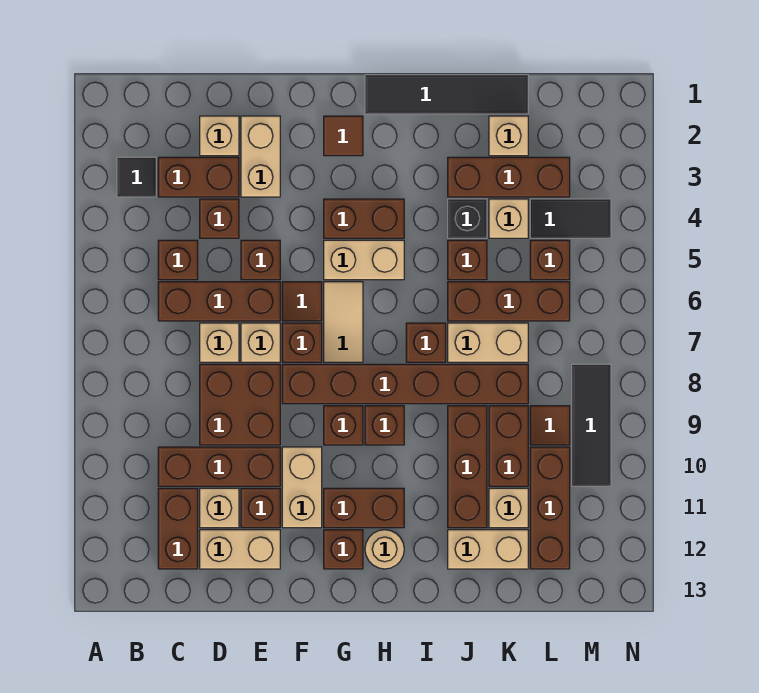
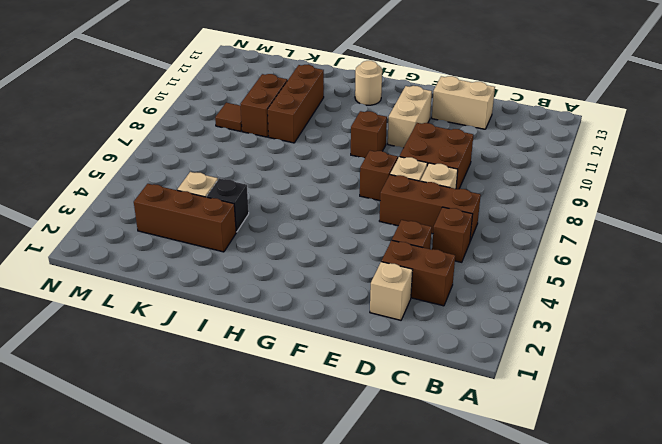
none -> black 1x1 tile [117,157,156,197]
none -> brown 1x3 brick [158,447,280,486]
none -> brown 1x2 brick [158,488,198,569]
none -> tan 1x1 brick [200,488,239,528]

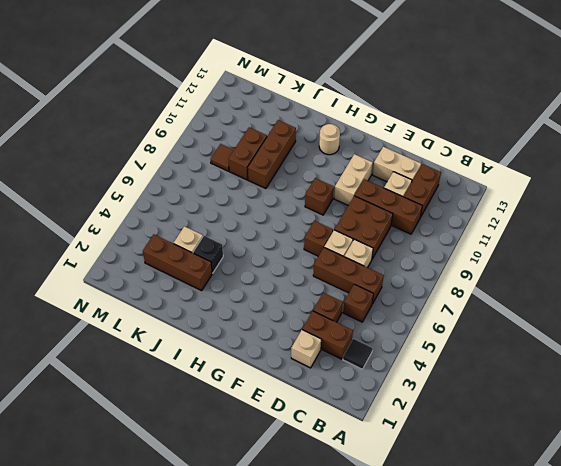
none -> tan 1x2 brick [241,116,280,197]
none -> brown 1x1 brick [241,240,280,280]
none -> brown 1x1 brick [241,488,280,528]
none -> brown 1x1 tile [282,282,322,321]

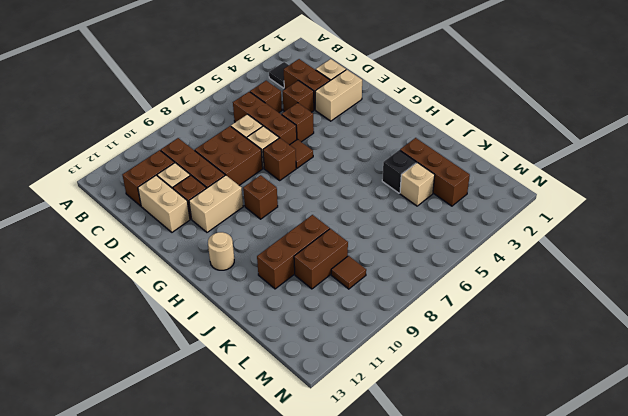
none -> brown 1x6 brick [282,364,528,404]
none -> brown 1x1 tile [324,116,363,156]
none -> brown 1x2 brick [324,199,404,238]
none -> tan 1x2 brick [324,240,404,280]

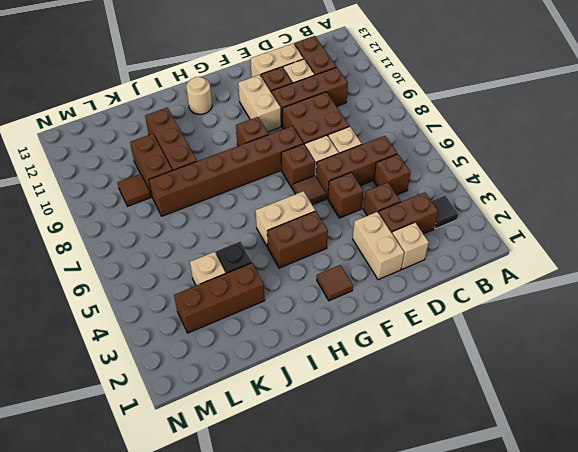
none -> tan 1x2 tile [324,282,363,362]
none -> brown 1x2 brick [324,488,404,528]
none -> brown 1x1 brick [324,530,363,569]
none -> black 1x4 tile [365,75,528,114]

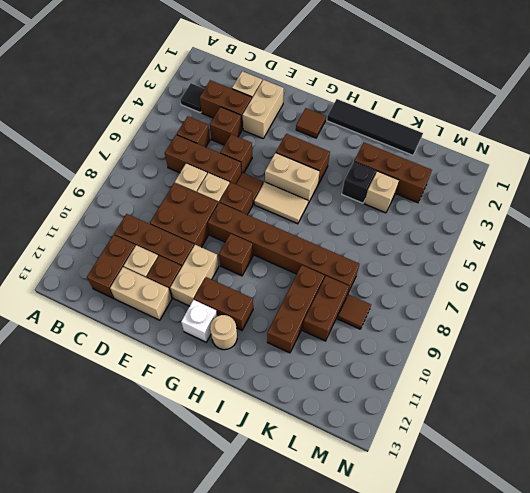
tan 1x2 tile [254,182,308,224] -> tan 1x2 tile turned to [324,282,363,362]
white 1x1 brick [181,300,217,342] -> brown 1x1 brick [324,530,363,569]
none -> brown 1x1 brick [365,406,404,445]
none -> brown 1x1 brick [406,323,446,362]
none -> brown 1x1 brick [448,240,487,280]
none -> brown 1x3 brick [448,282,570,321]

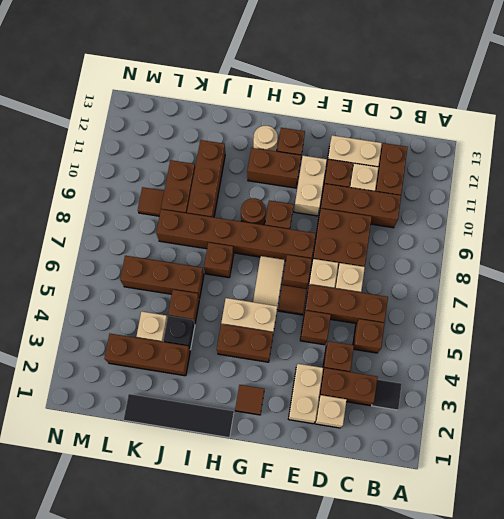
brown 1x1 round brick [241,198,266,225] -> brown 1x1 brick [365,406,404,445]
none -> tan 1x2 brick [448,323,528,362]
none -> tan 1x2 brick [448,530,528,569]
none -> tan 1x1 brick [489,116,528,156]
none -> tan 1x1 brick [489,488,528,528]

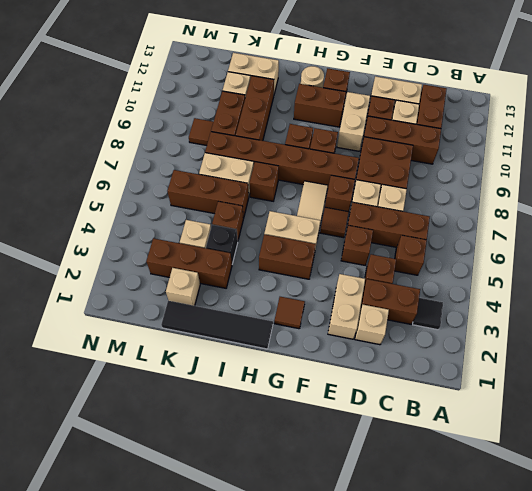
none -> black 1x2 tile [530,199,611,238]
none -> brown 1x1 brick [530,240,570,280]
none -> brown 1x3 brick [530,447,570,569]
none -> black 1x3 tile [572,364,611,486]

